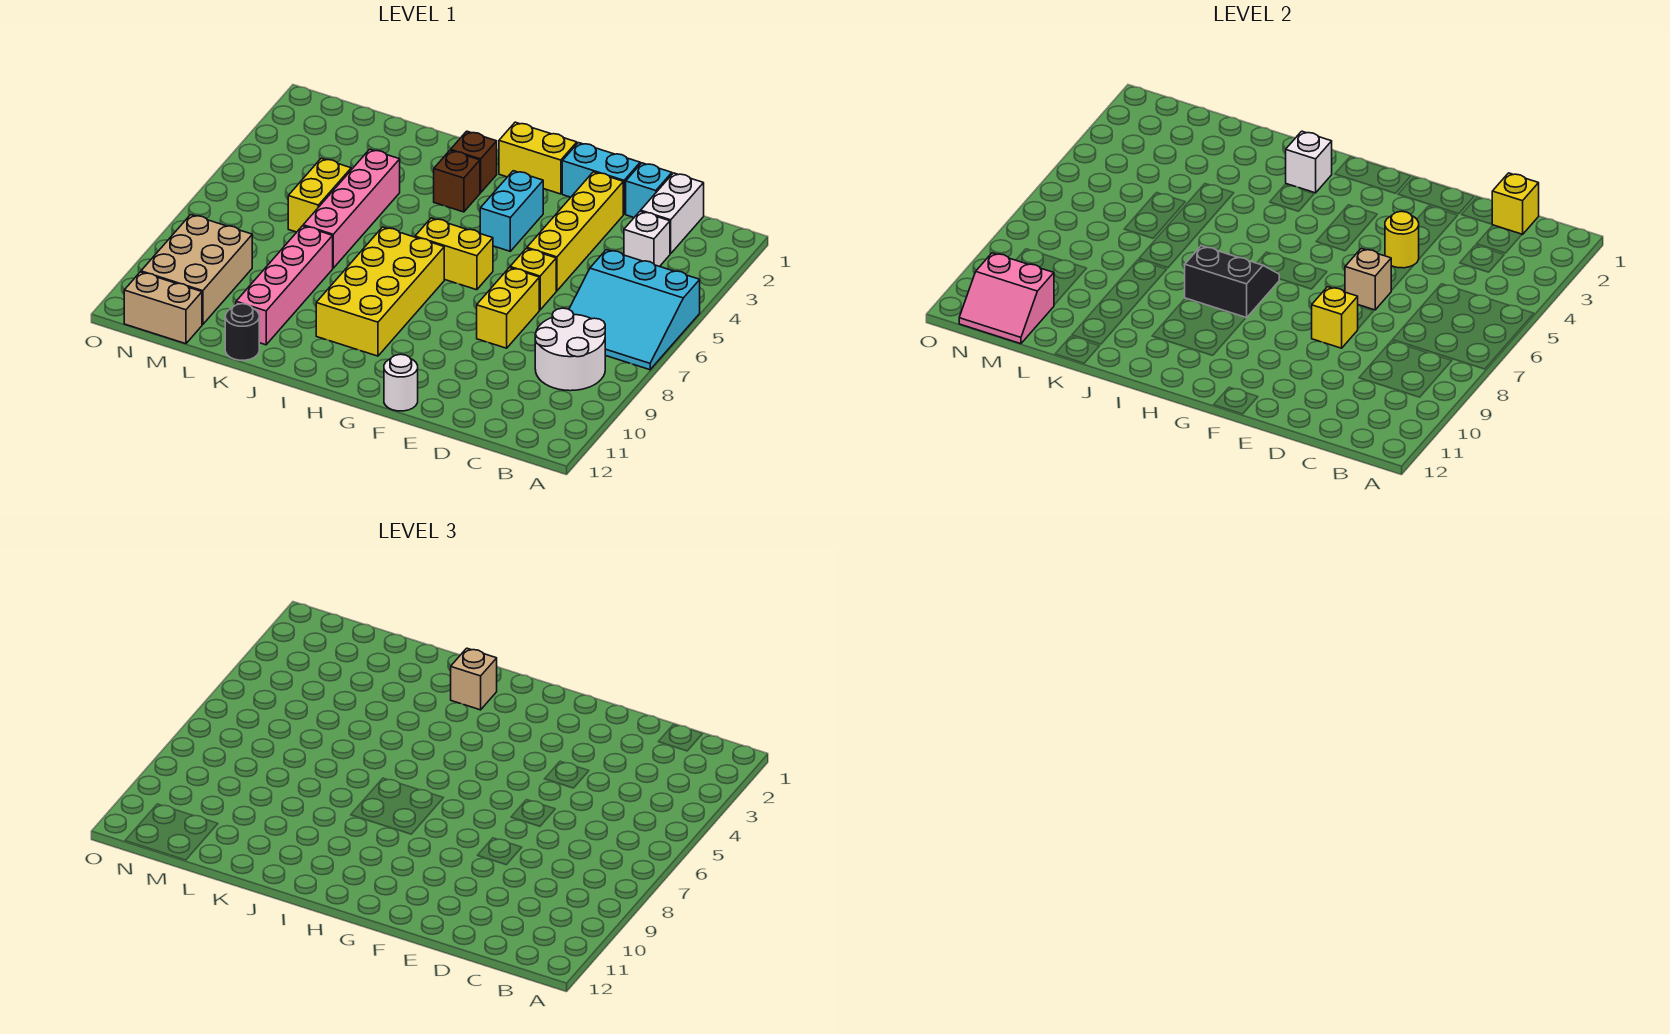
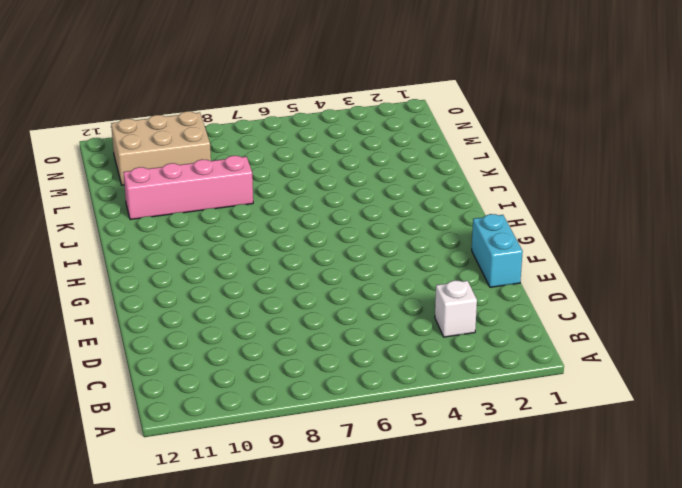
none -> cyan 3x3 slope [569,250,700,370]
none -> white 2x2 round brick [535,308,605,391]
none -> white 1x2 brick [641,173,704,254]
none -> cyan 1x1 brick [626,163,672,218]

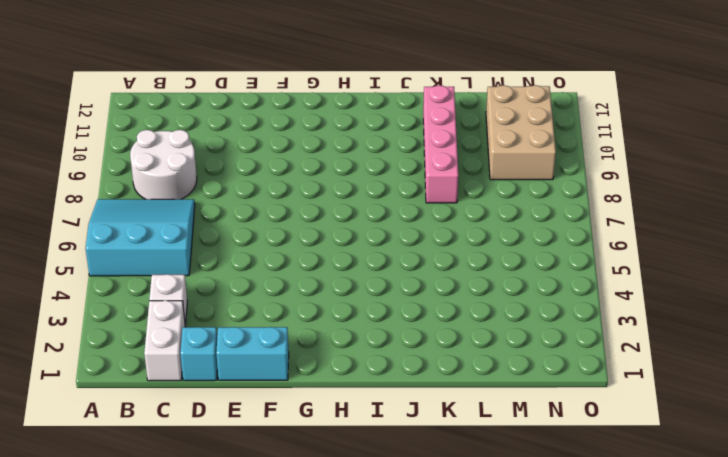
none -> yellow 1x4 brick [527,172,623,291]
none -> yellow 1x1 brick [510,248,556,310]
none -> yellow 1x2 brick [477,268,539,348]
none -> white 1x1 round brick [384,354,418,411]

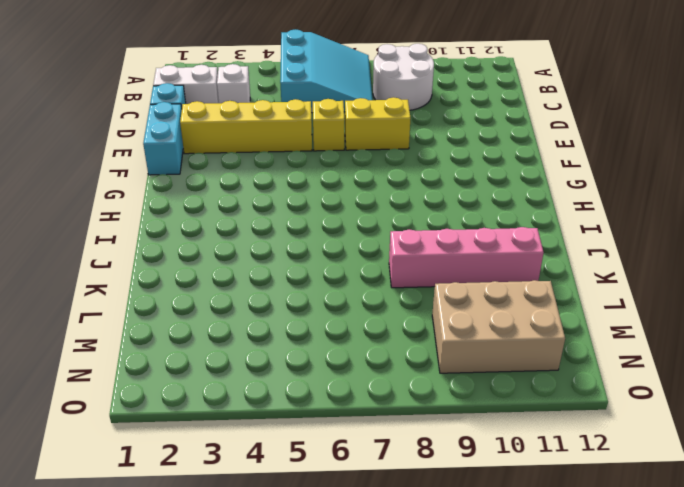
none -> white 1x1 round brick [384,354,418,411]
none -> yellow 1x2 brick [499,122,577,194]
none -> cyan 1x2 brick [480,171,543,251]
none -> yellow 1x2 brick [415,218,493,290]

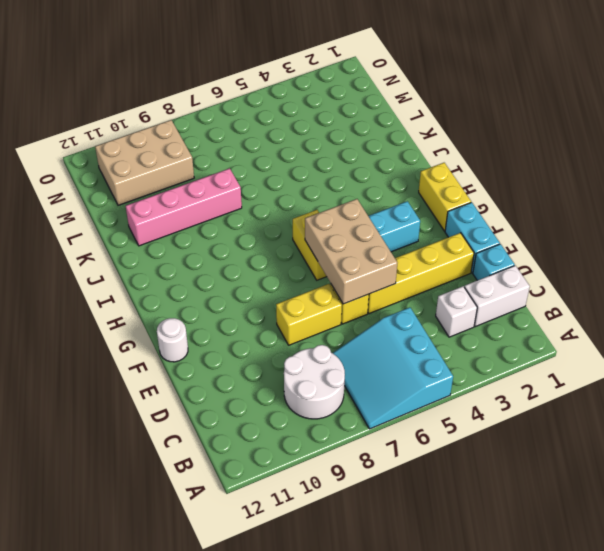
tan 2x3 brick [305,199,397,304] -> tan 1x1 brick [1345,248,1391,310]
none -> yellow 2x4 brick [316,227,444,356]
none -> brown 1x1 brick [451,131,497,193]
none -> brown 1x1 brick [434,150,480,212]
none -> pink 1x4 brick [303,149,400,268]

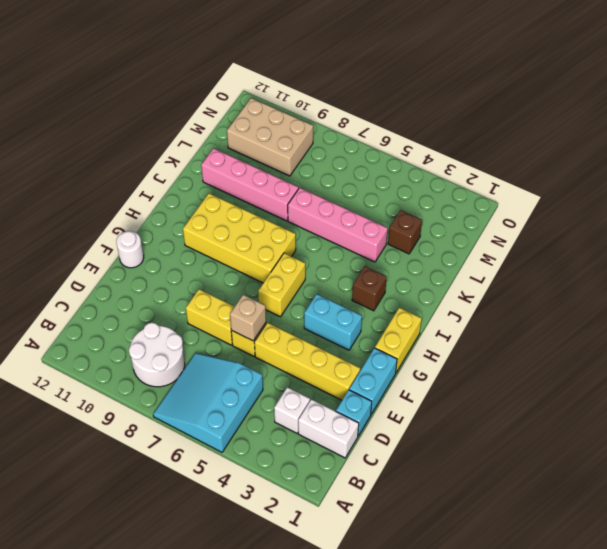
brown 1x1 brick [388,210,422,254] -> brown 1x1 brick moved to [451,131,497,193]
none -> black 1x1 round brick [225,304,259,360]
none -> yellow 1x2 brick [288,158,351,232]
none -> tan 1x2 brick [124,272,202,344]
none -> yellow 1x1 brick [1492,173,1539,235]

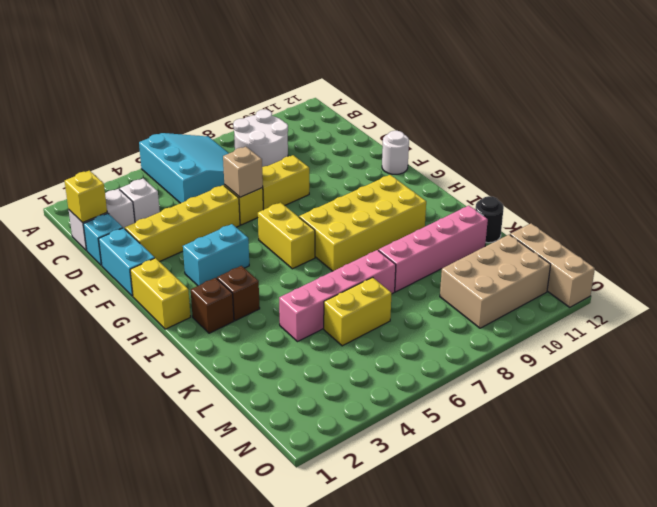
tan 1x3 brick [510,224,595,307] -> tan 1x2 brick [124,272,202,344]
none -> yellow 1x1 round brick [1385,211,1419,268]
none -> yellow 1x1 brick [1312,287,1358,348]
none -> black 2x2 slope [1185,246,1279,318]
none -> white 1x1 brick [1286,131,1332,193]

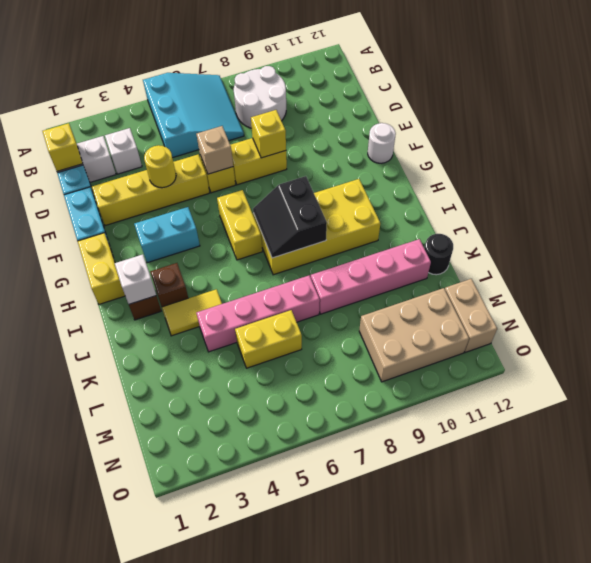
yellow 1x2 tile [162,289,222,336] -> none
none -> pink 2x2 slope [959,253,1054,344]
none -> tan 1x1 brick [451,648,497,710]

